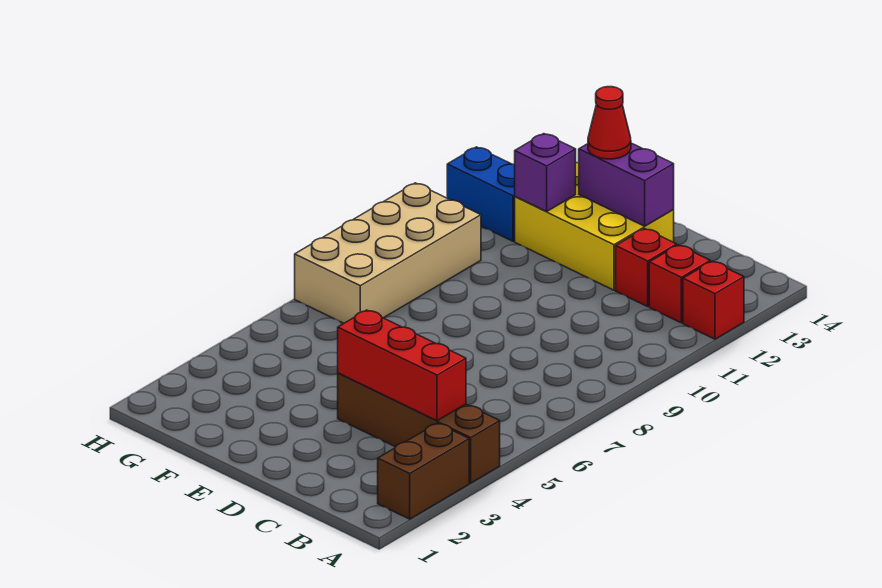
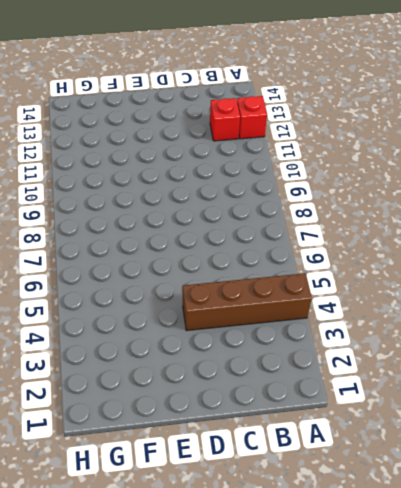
none -> brown 1x2 brick [378,423,469,519]
none -> red 1x1 brick [616,229,677,307]
none -> yellow 2x3 brick [515,163,674,290]

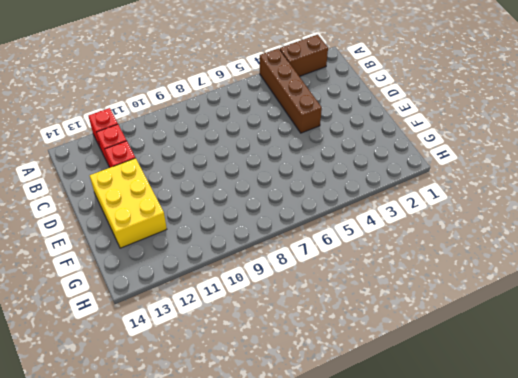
none -> tan 2x4 brick [295,183,481,323]
none -> blue 1x2 brick [447,147,515,241]
none -> red 1x3 brick [338,310,466,421]

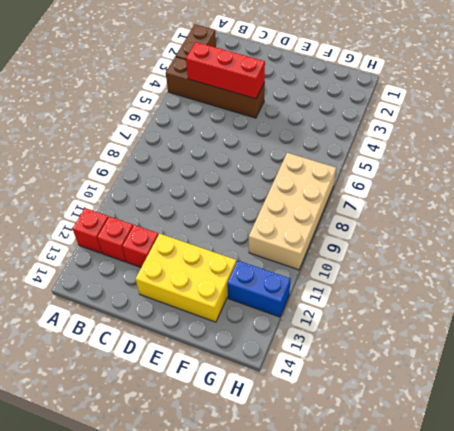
none -> purple 1x2 brick [579,143,674,226]
none -> purple 1x1 brick [515,134,576,211]
none -> red 1x1 cone [588,87,631,159]

